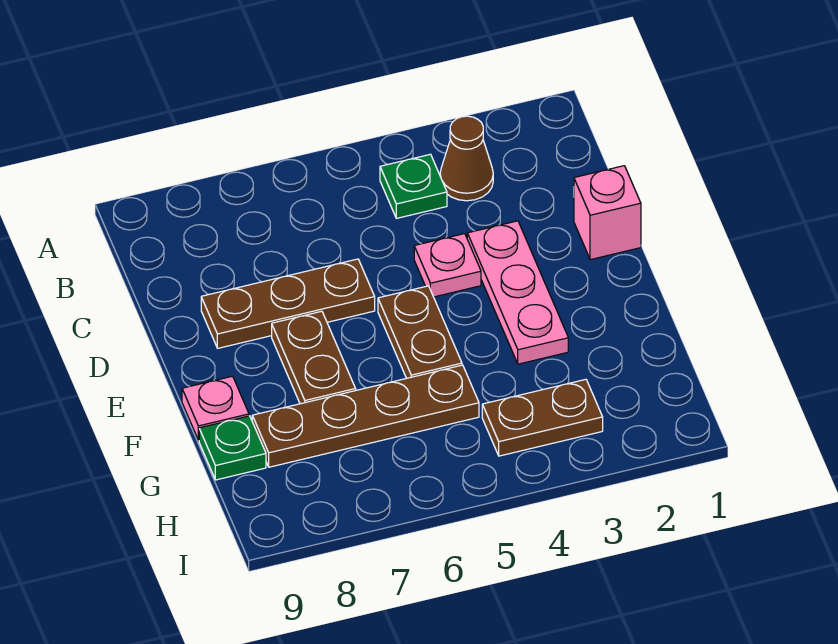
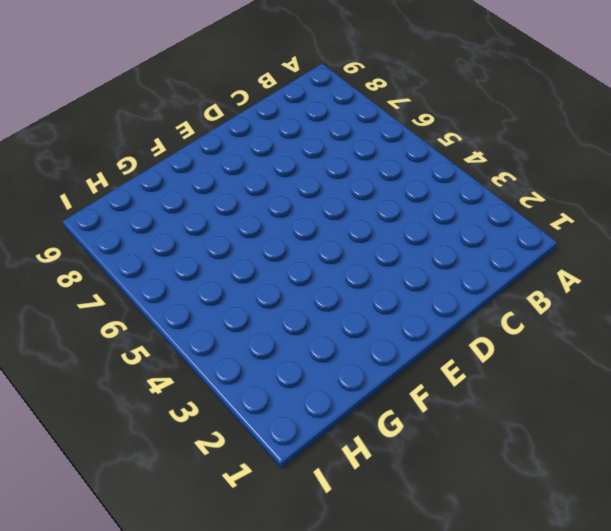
none -> brown 1x1 cone [440,116,493,201]
none -> green 1x1 plate [380,154,447,218]
none -> pink 1x1 brick [574,166,641,260]

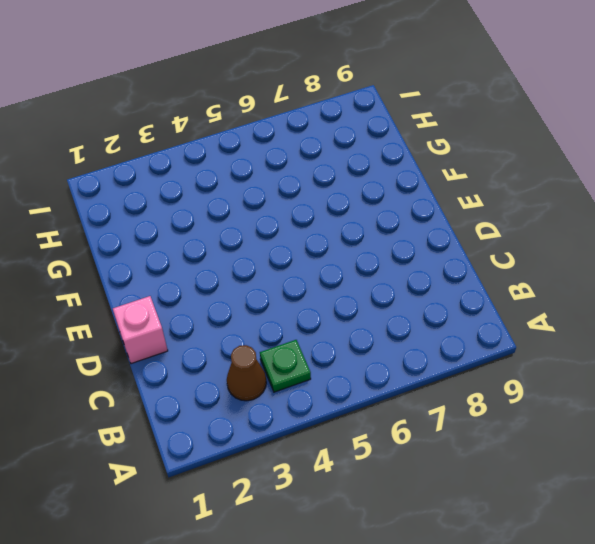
none -> pink 1x3 plate [467,221,568,364]
none -> pink 1x1 plate [414,234,481,297]
none -> brown 1x3 plate [201,259,375,348]

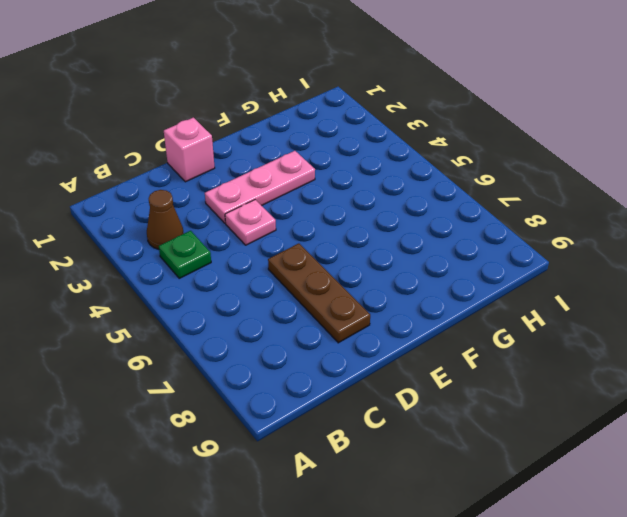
none -> brown 1x2 plate [378,286,462,378]
none -> brown 1x2 plate [272,311,356,404]
none -> pink 1x1 plate [182,376,249,440]

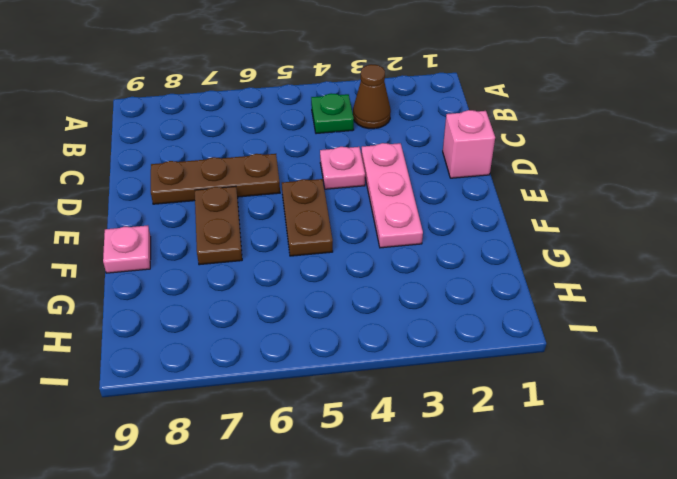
none -> brown 1x4 plate [252,365,479,467]
none -> green 1x1 plate [199,416,266,480]
none -> brown 1x2 plate [482,379,603,456]

